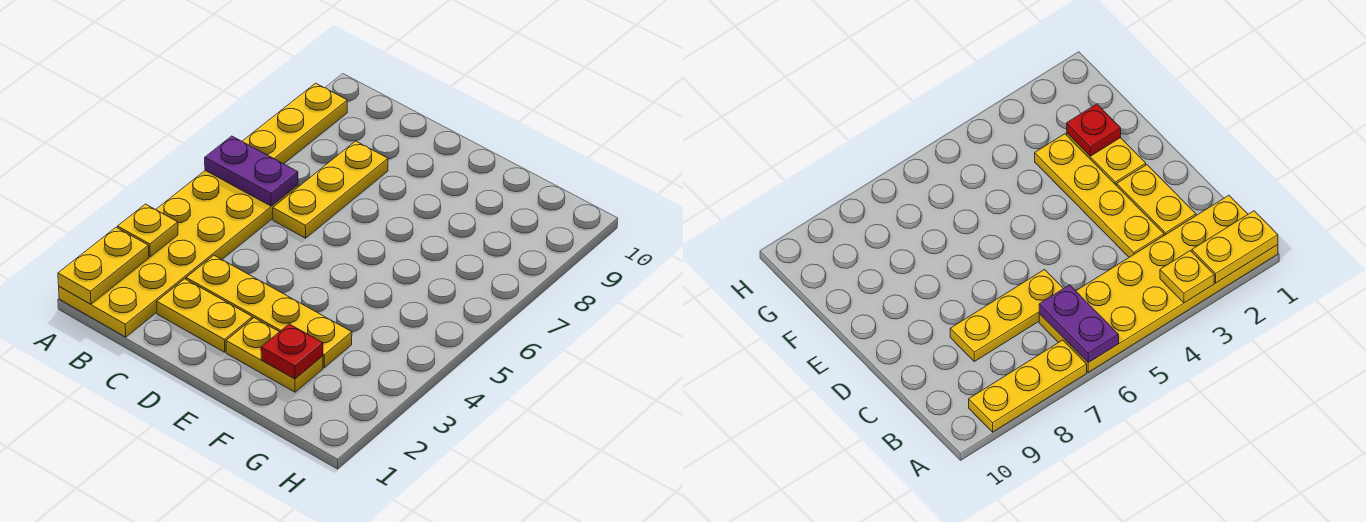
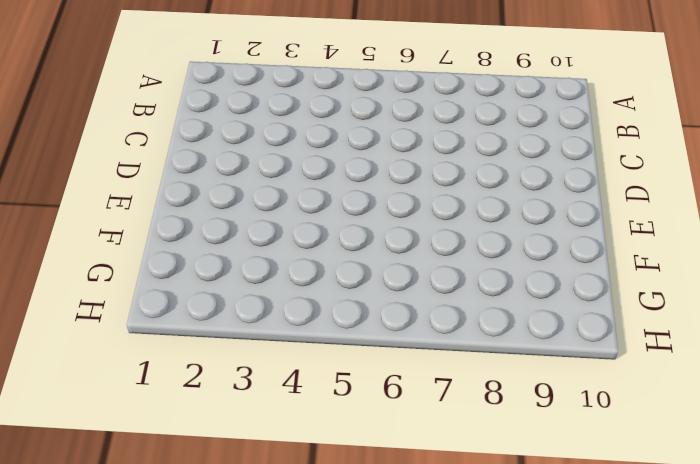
none -> yellow 2x6 plate [59,171,298,337]
none -> yellow 1x3 plate [243,83,347,164]

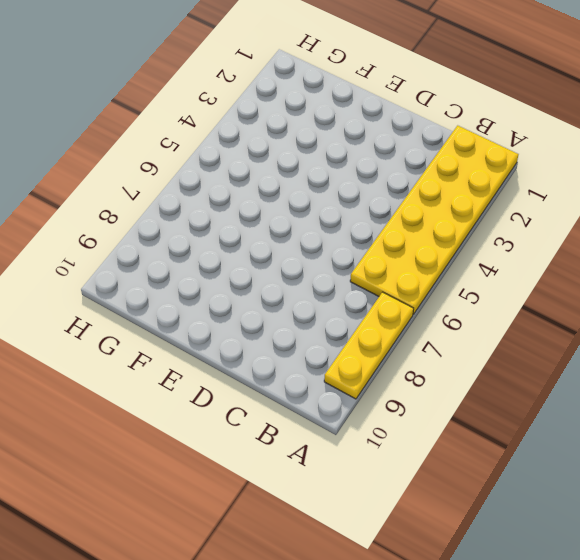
none -> yellow 1x2 plate [157,279,252,352]
none -> yellow 1x4 plate [186,255,352,367]

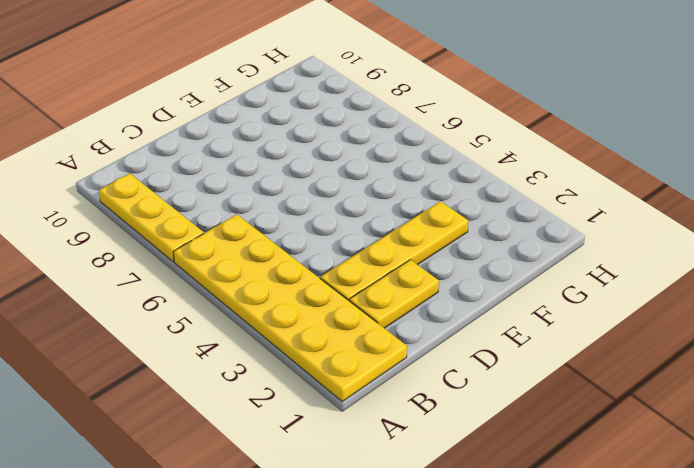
none -> yellow 1x3 plate [273,141,388,238]
none -> yellow 1x2 plate [226,318,323,392]

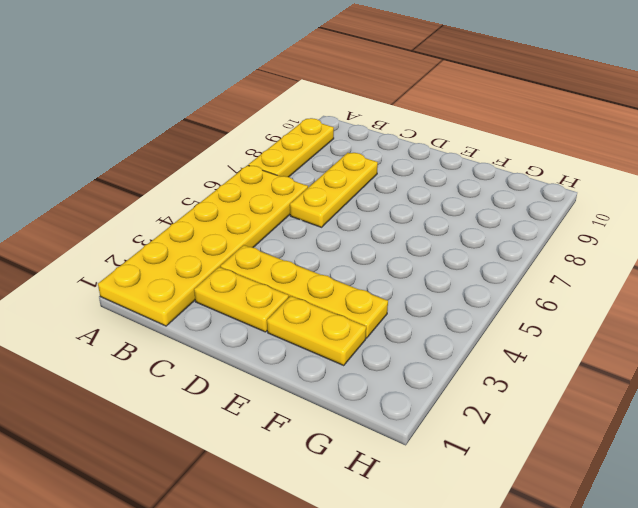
none -> yellow 1x2 plate [58,227,149,304]
none -> yellow 1x1 plate [118,204,178,257]

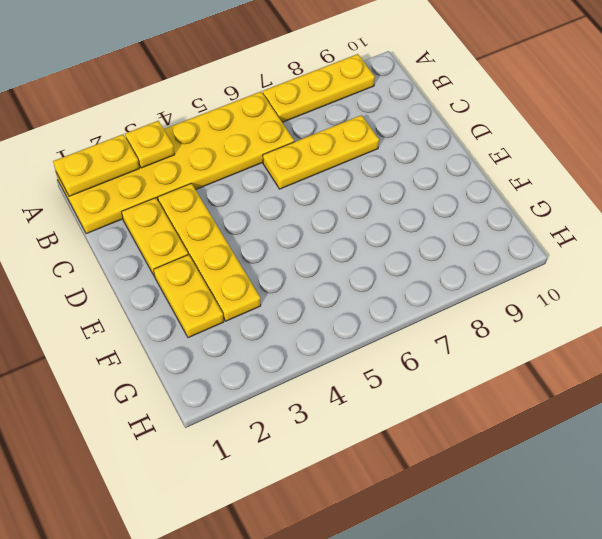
none -> purple 1x2 plate [205,136,298,206]
none -> red 1x1 plate [261,324,323,379]

